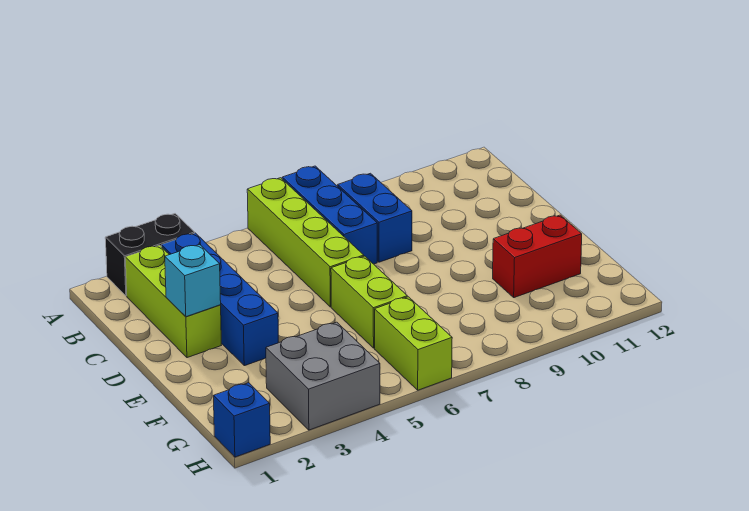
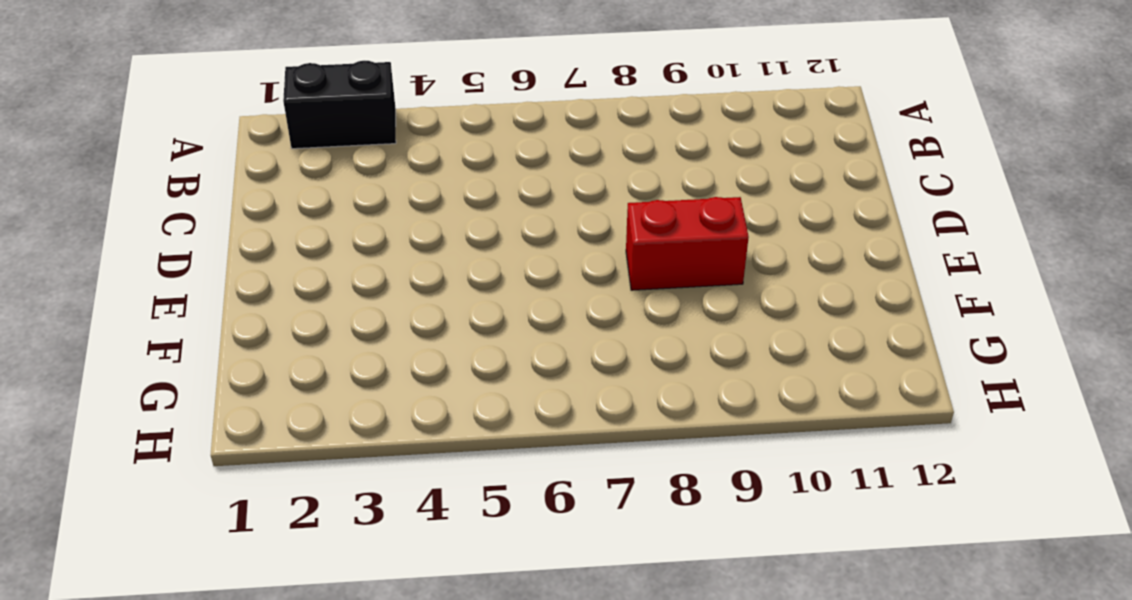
red 1x2 brick [626,197,749,290] -> red 1x2 brick moved to [493,215,582,298]
none -> lime 1x4 brick [247,178,364,307]
none -> blue 1x3 brick [282,166,377,264]
none -> lime 1x3 brick [125,245,221,358]

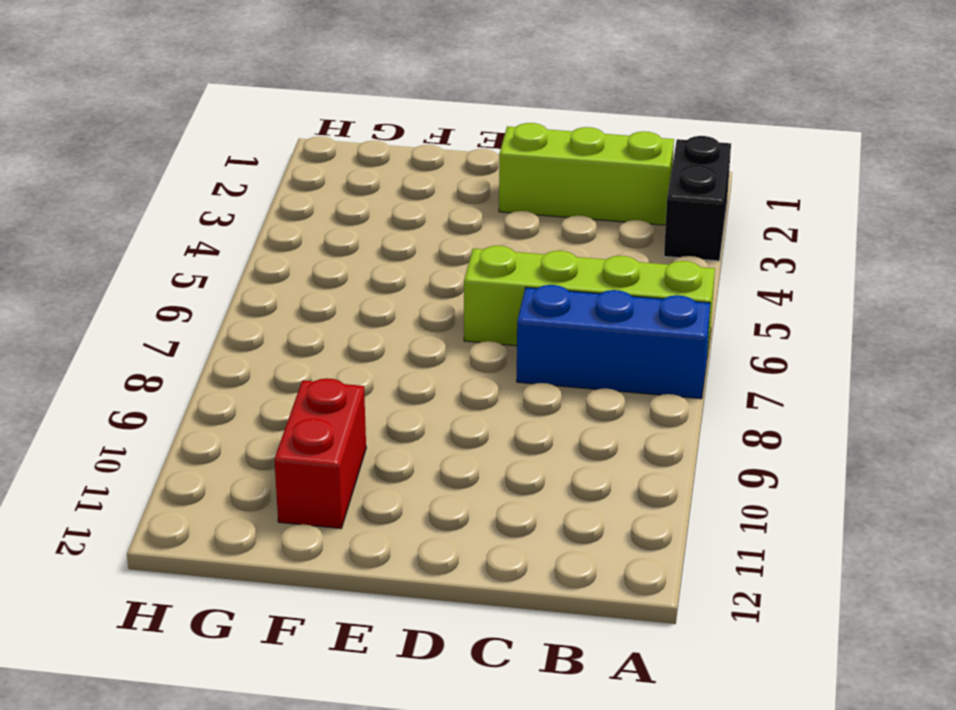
none -> blue 1x4 brick [161,233,278,366]
none -> blue 1x2 brick [338,173,412,262]
none -> lime 1x2 brick [331,256,407,348]

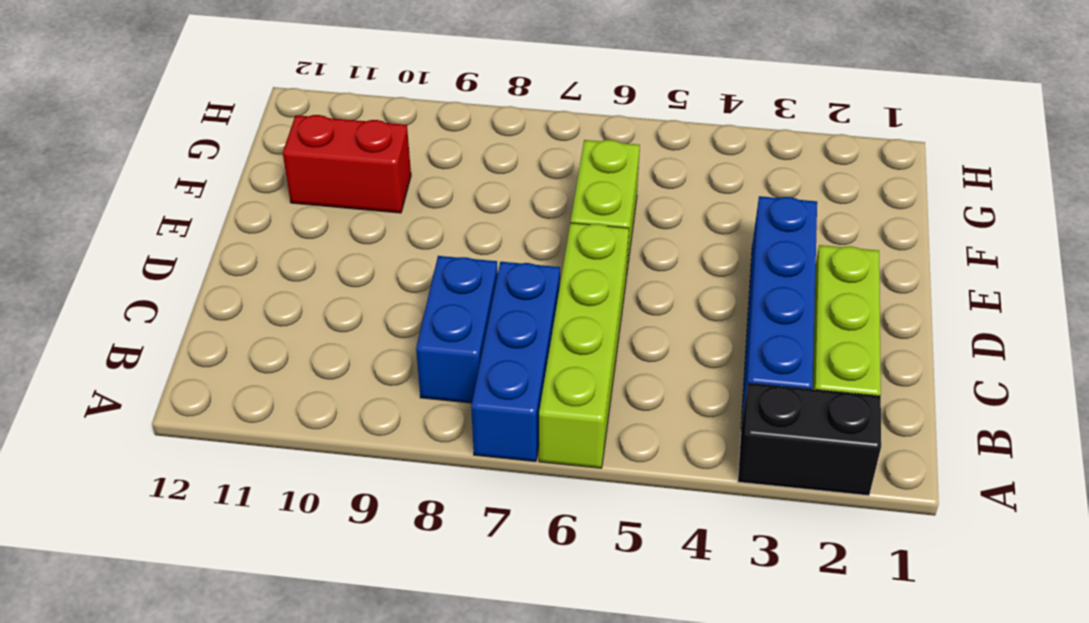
none -> grey 2x2 brick [266,322,380,430]
none -> lime 1x2 brick [375,297,452,390]
none -> blue 1x1 brick [214,383,270,457]

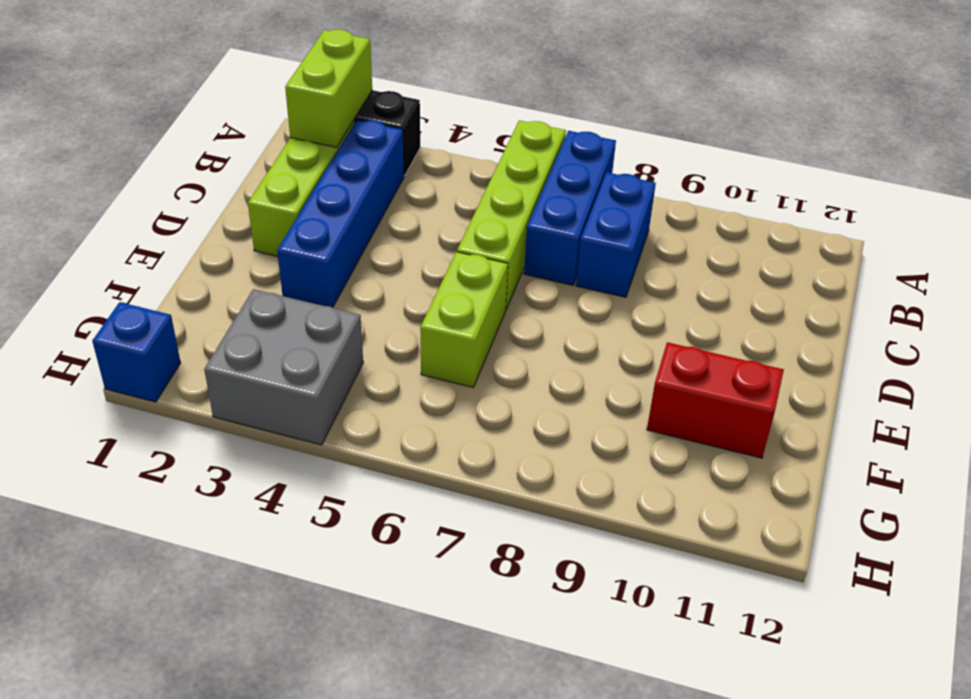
lime 1x2 brick [285,30,372,147] -> lime 1x2 brick moved to [375,297,452,390]
none -> cyan 1x1 brick [165,245,221,317]

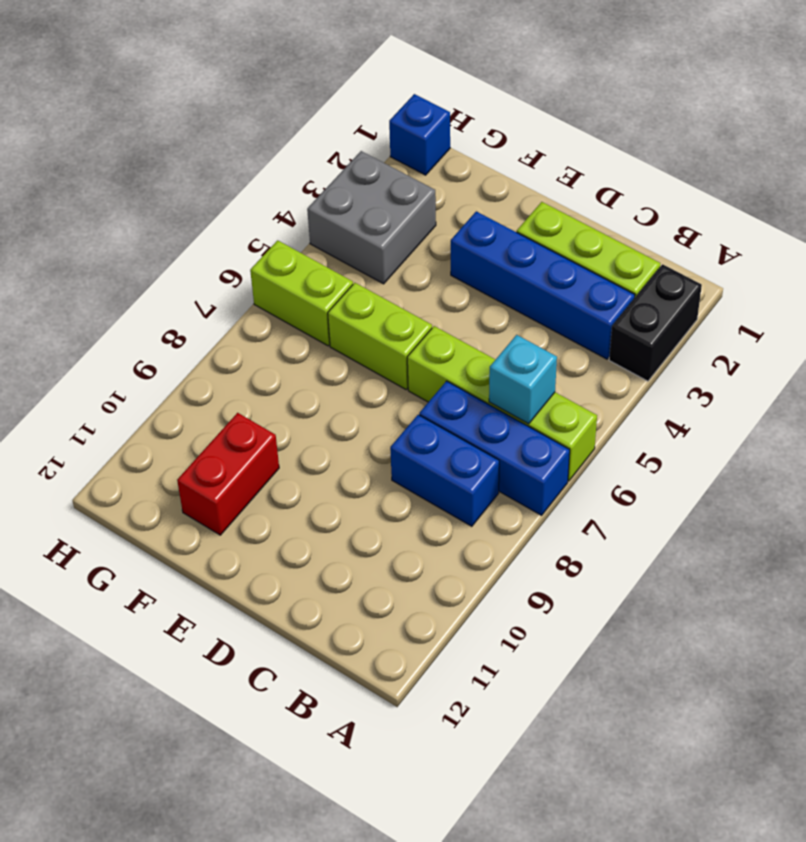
cyan 1x1 brick [489,335,557,424] -> cyan 1x1 brick moved to [165,245,221,317]

